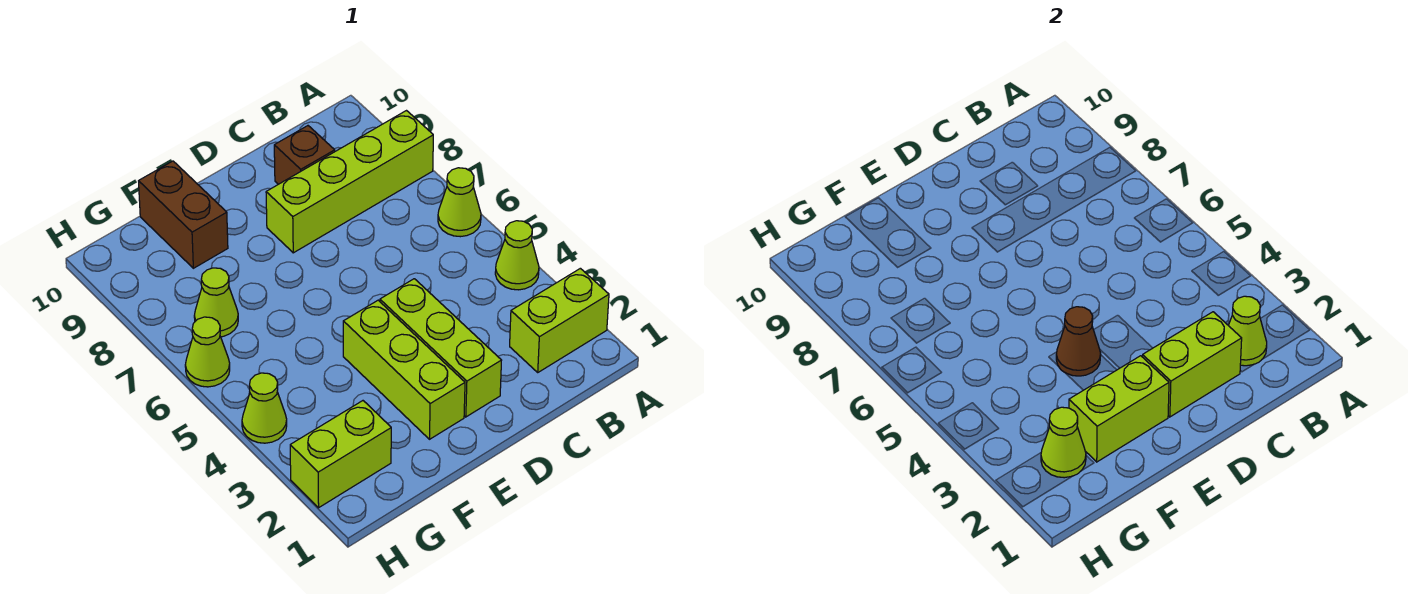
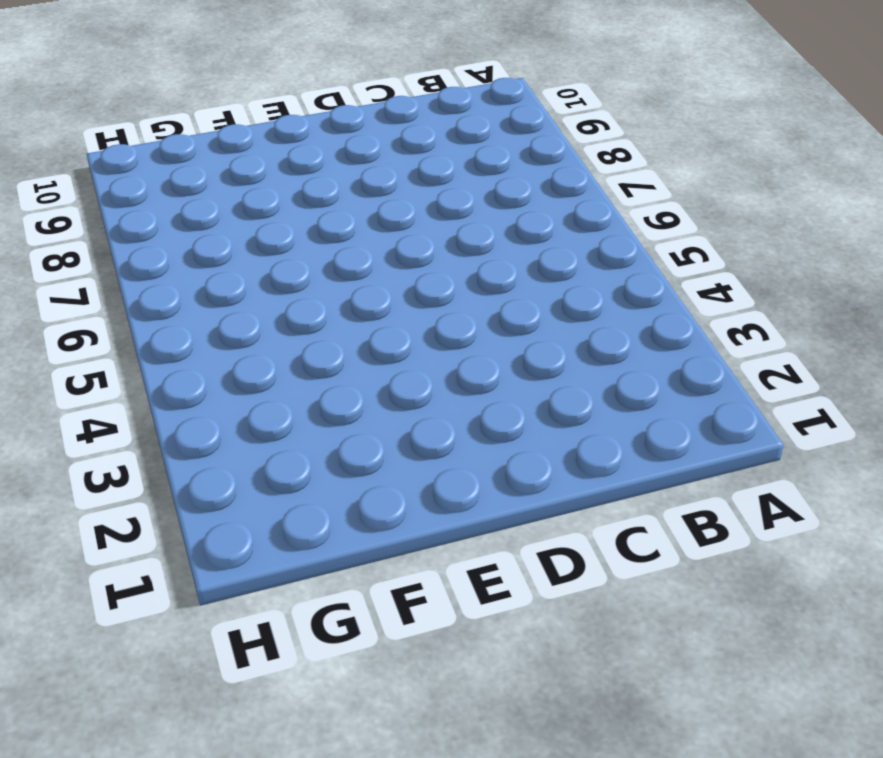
none -> lime 1x2 brick [510,268,609,372]
none -> lime 1x1 cone [495,221,539,290]
none -> lime 1x1 cone [438,168,481,237]

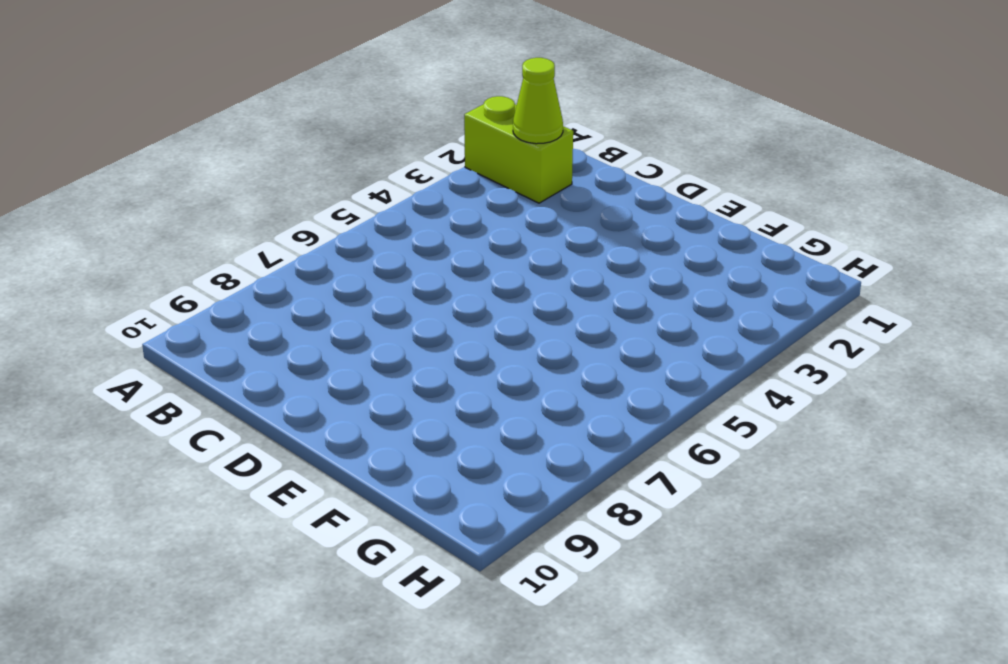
none -> lime 1x1 cone [495,221,539,290]
none -> lime 1x1 cone [438,168,481,237]
none -> lime 1x4 brick [266,111,433,253]

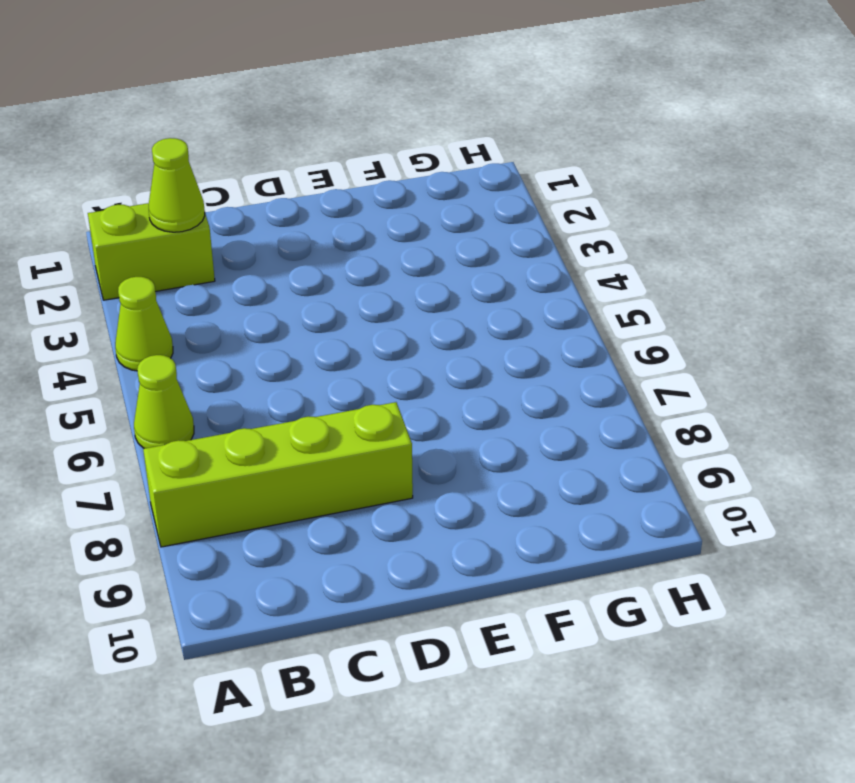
none -> brown 1x1 brick [274,126,335,184]
none -> lime 1x3 brick [380,279,502,417]
none -> lime 1x3 brick [343,300,465,439]

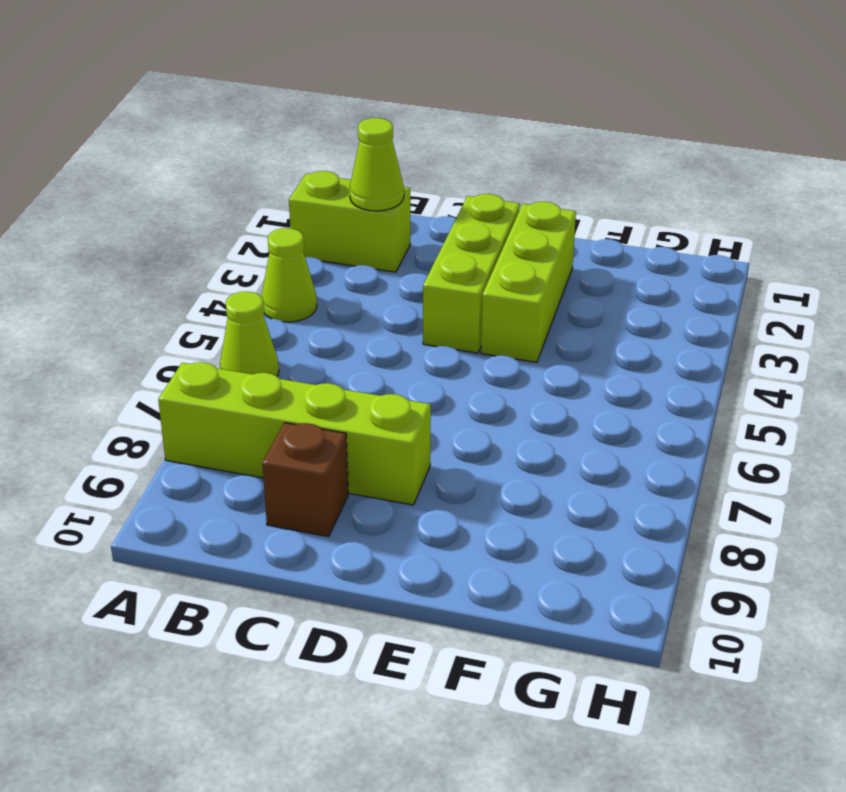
none -> brown 1x2 brick [139,161,228,268]
none -> lime 1x2 brick [290,401,391,508]
none -> lime 1x1 cone [194,268,238,337]

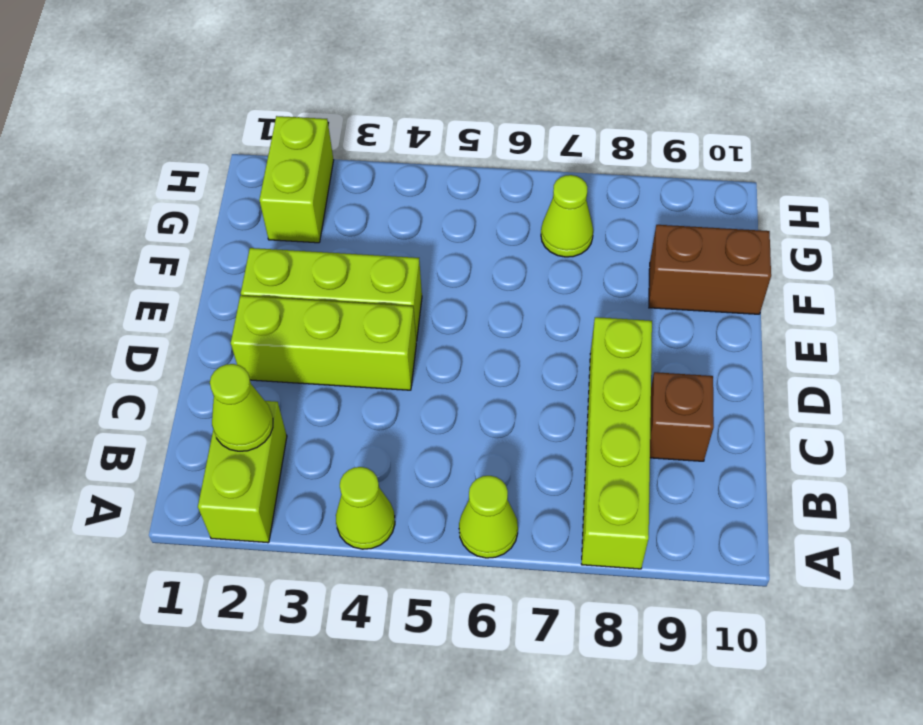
none -> lime 1x1 cone [242,373,287,443]
none -> lime 1x1 cone [185,317,230,387]
none -> lime 1x2 brick [1142,312,1242,417]

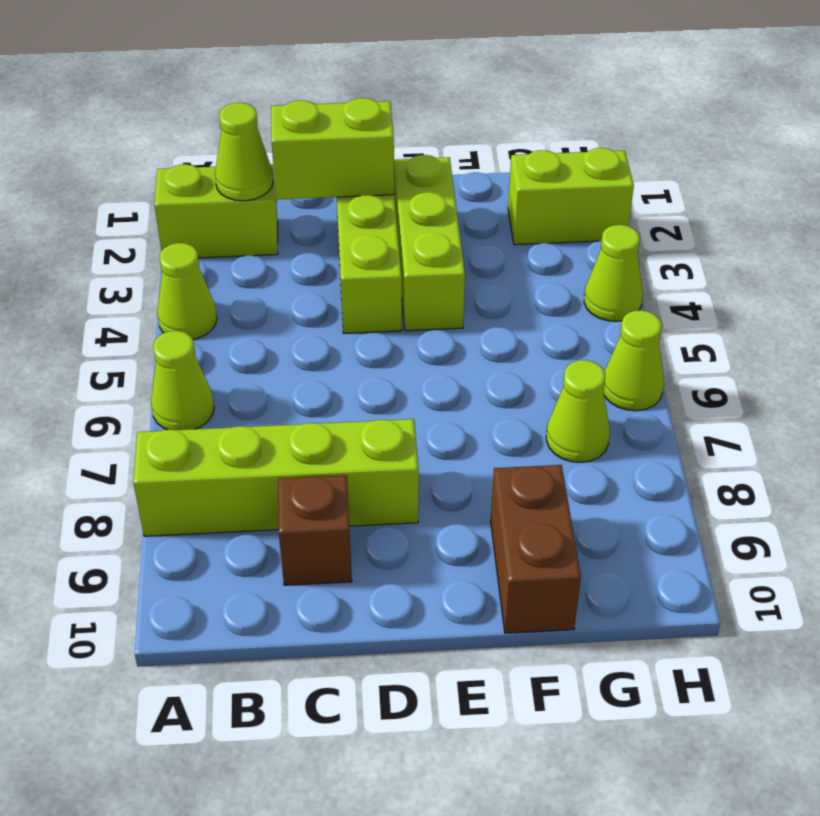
none -> lime 1x2 brick [1069,356,1169,462]
none -> brown 1x1 cone [1056,307,1101,376]
none -> lime 1x1 cone [1041,407,1086,478]

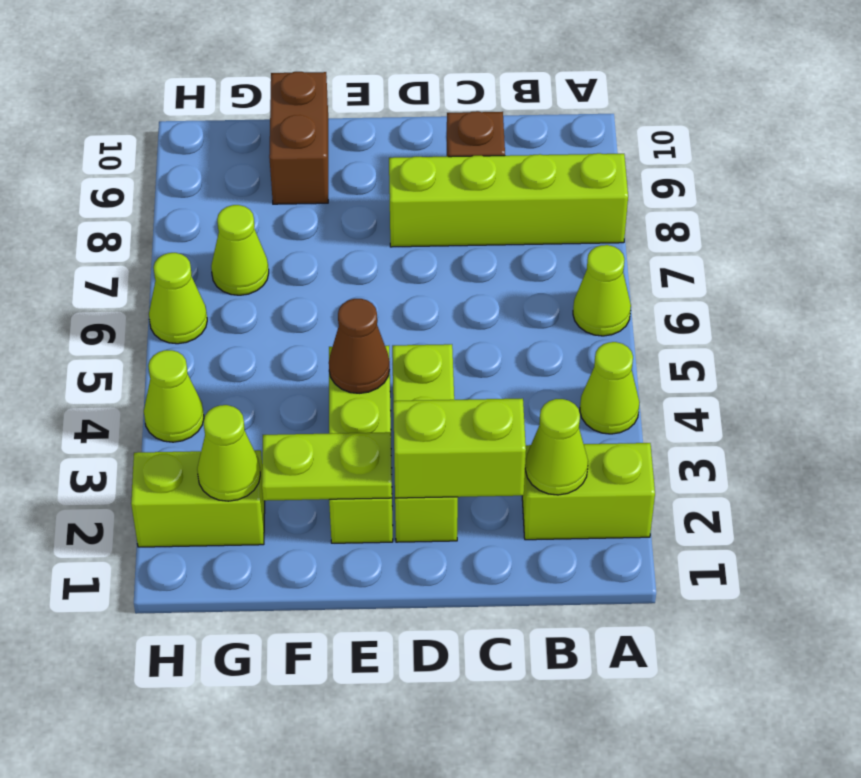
lime 1x2 plate [262,432,392,501] -> lime 1x2 brick [1069,356,1169,462]

